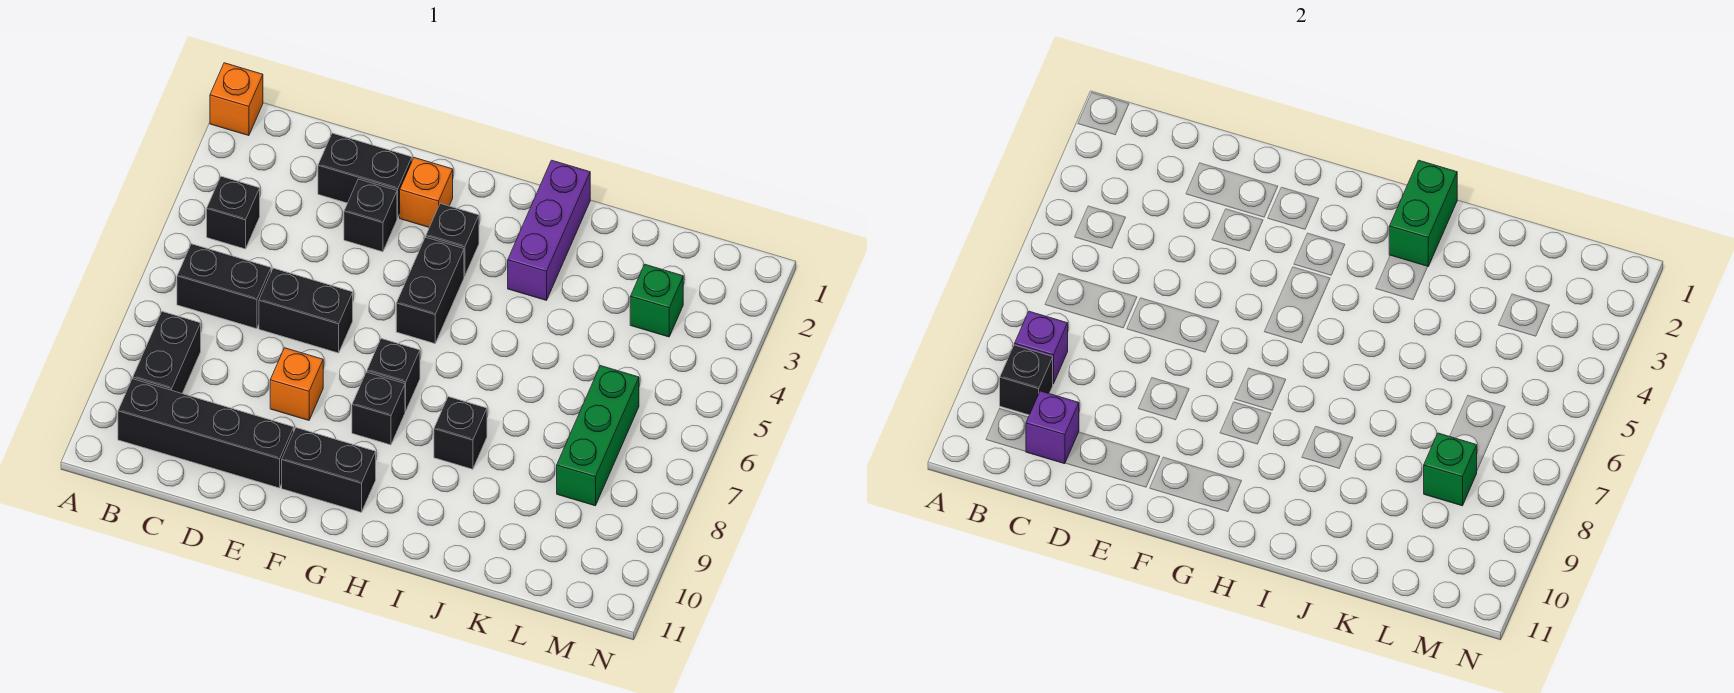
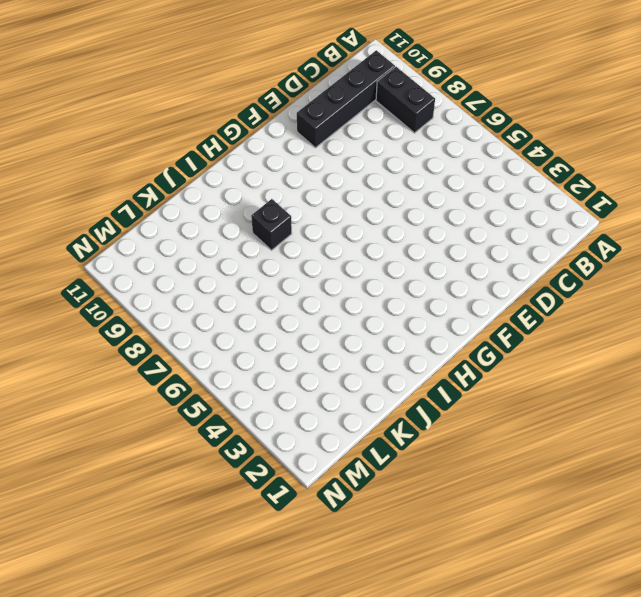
none -> orange 1x1 brick [210,63,263,136]
none -> black 1x1 brick [207,176,260,249]
none -> black 1x2 brick [177,244,271,329]

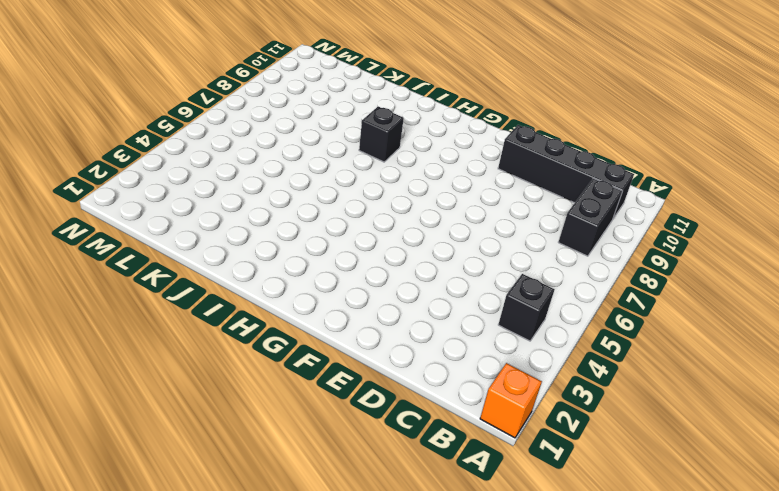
none -> black 1x2 brick [177,244,271,329]
none -> black 1x2 brick [318,133,412,218]
none -> black 1x2 brick [259,268,353,353]

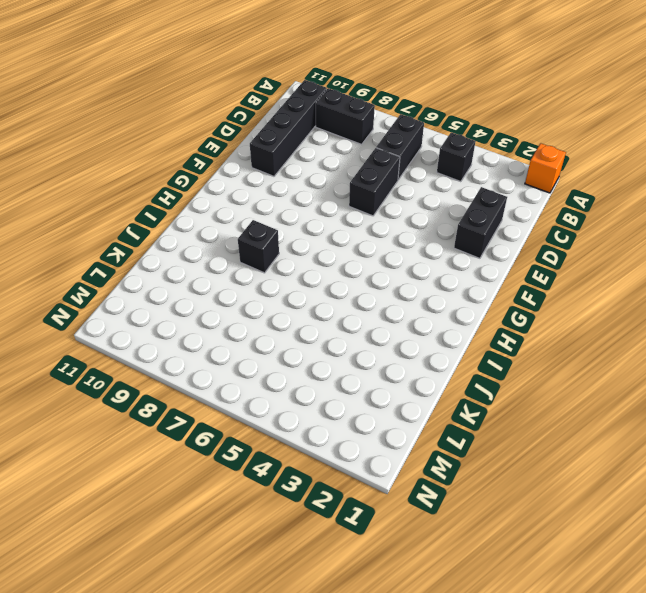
none -> black 1x1 brick [344,179,397,252]
none -> orange 1x1 brick [270,348,323,420]
none -> orange 1x1 brick [400,158,453,227]

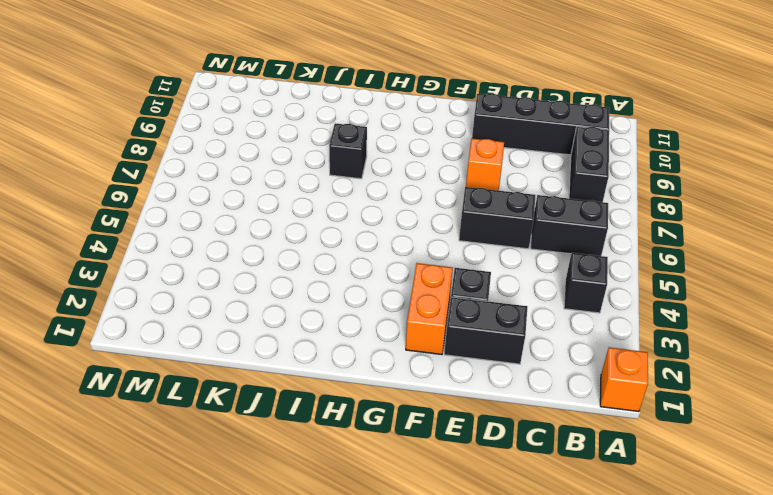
orange 1x2 brick [406,263,453,354] -> orange 1x1 brick [400,158,453,227]
none -> black 1x2 brick [282,428,376,512]
none -> black 1x1 brick [426,204,479,276]
none -> black 1x2 brick [396,237,464,344]

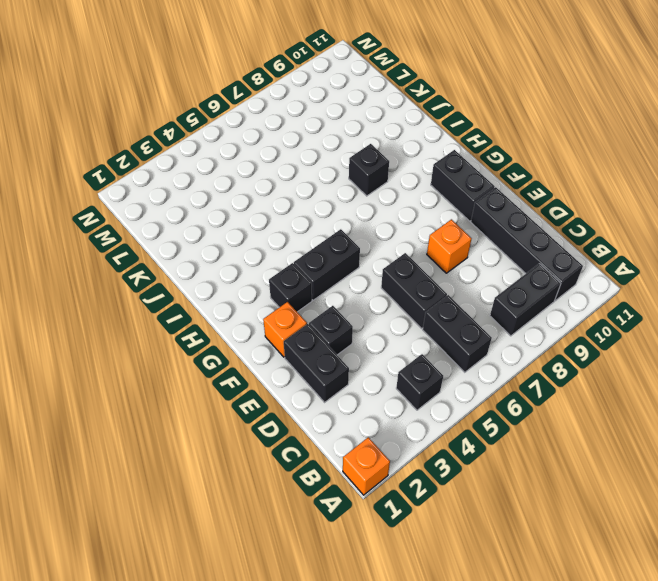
none -> black 1x1 brick [367,339,420,411]
none -> black 1x1 brick [352,372,405,445]
none -> purple 1x3 brick [508,160,590,300]

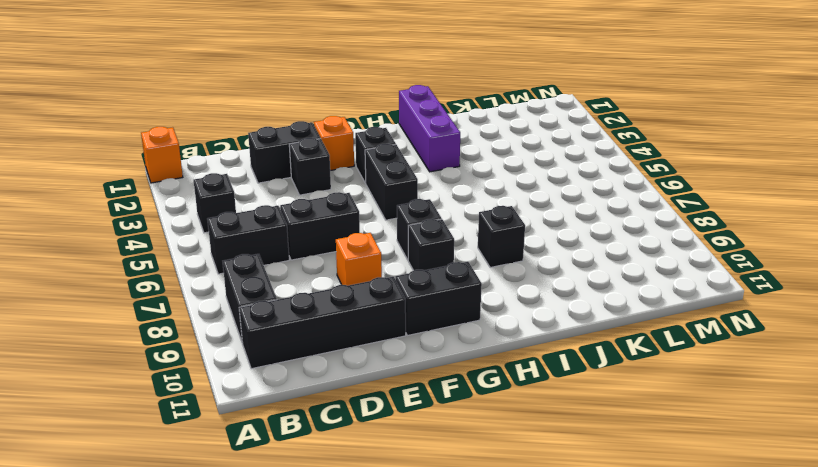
none -> green 1x1 brick [630,265,683,337]
none -> green 1x3 brick [557,366,639,506]
none -> purple 1x1 brick [1015,311,1068,384]

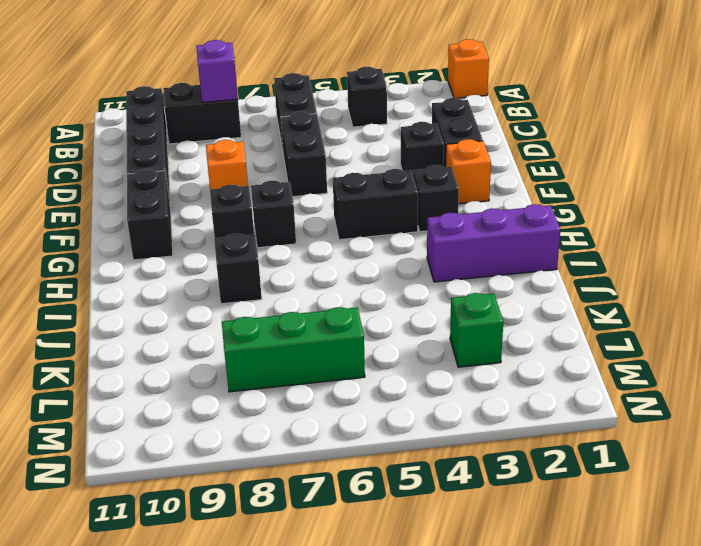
none -> black 1x1 brick [1000,345,1053,415]
none -> purple 1x1 brick [1026,391,1079,464]
none -> green 1x2 brick [1389,160,1457,266]

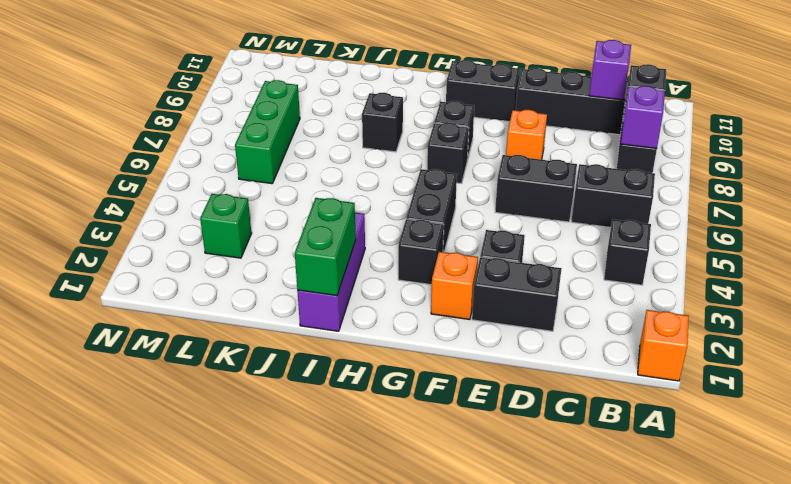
none -> green 1x1 brick [1424,433,1477,506]

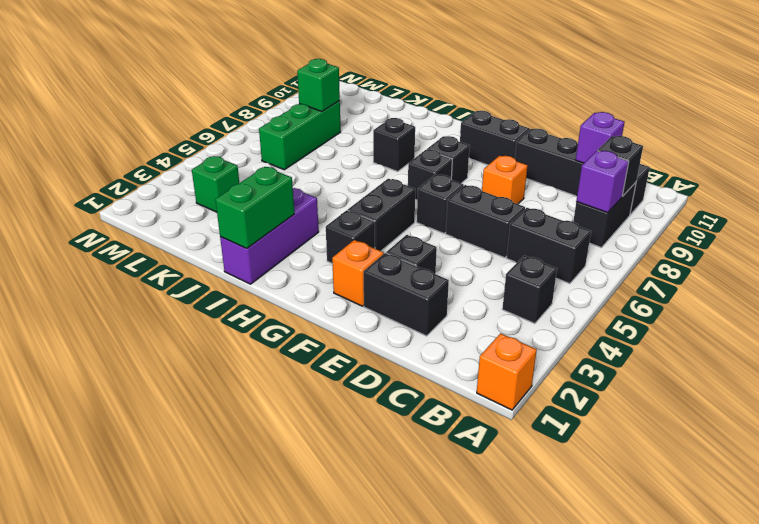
black 1x1 brick [417,174,464,233] -> none

